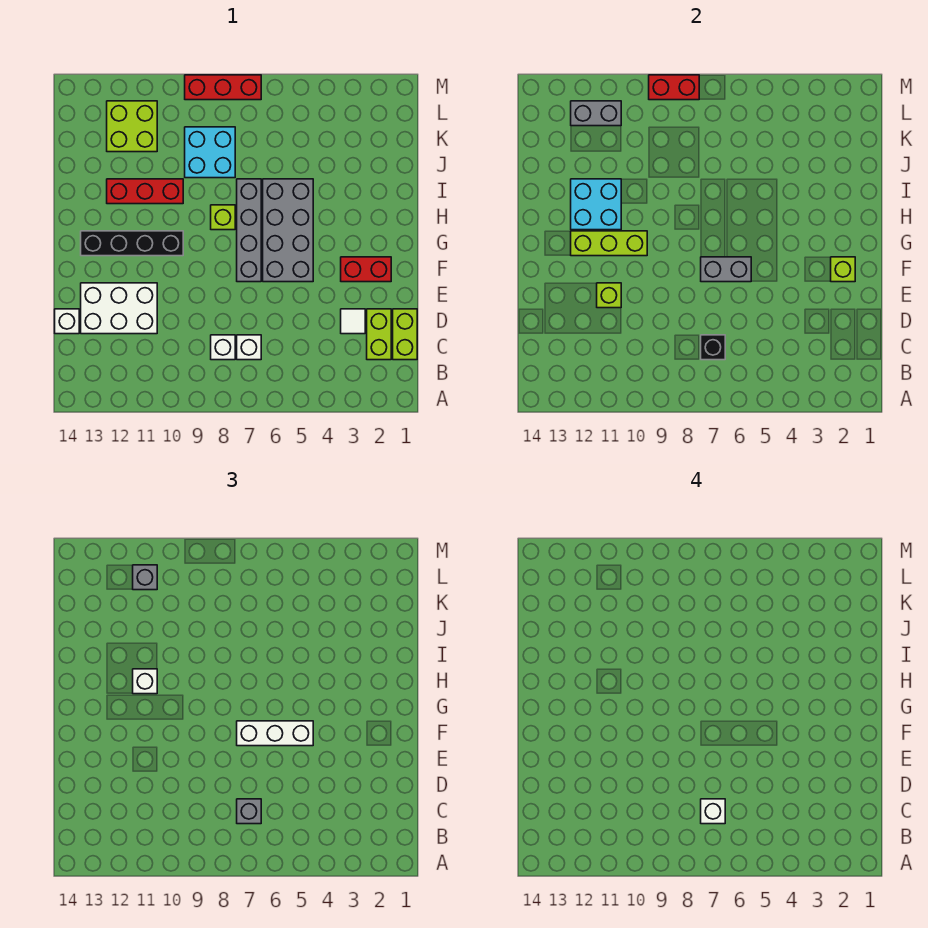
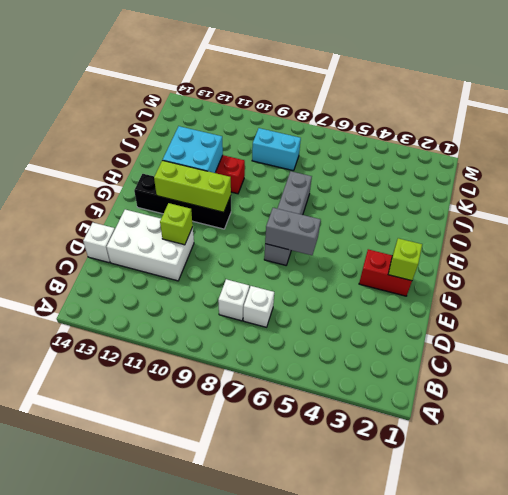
cyan 1x2 brick [252,128,301,171] -> cyan 2x2 brick [185,127,235,178]
none -> lime 1x2 brick [393,309,417,360]
none -> lime 1x2 brick [367,309,391,360]
none -> white 1x1 tile [341,309,365,334]

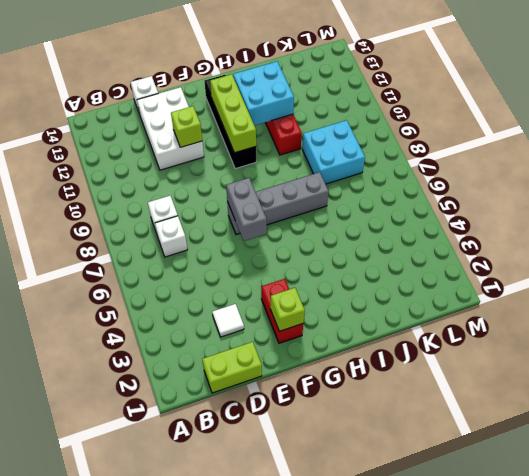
none -> lime 1x2 brick [367,309,391,360]
none -> grey 2x4 brick [263,179,313,282]
none -> lime 1x1 brick [211,205,235,230]

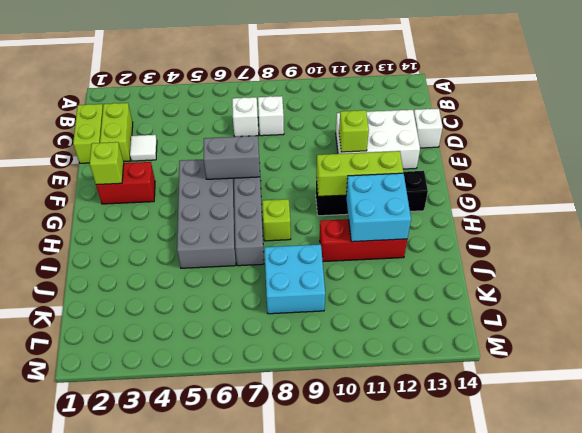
none -> lime 2x2 brick [107,101,157,152]
none -> red 1x3 brick [185,75,261,100]
none -> black 1x1 brick [701,335,725,360]

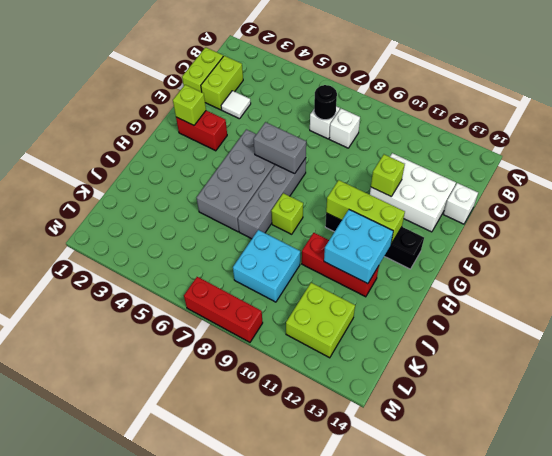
black 1x1 round brick [314,85,337,120] -> black 1x1 brick [701,335,725,360]
none -> grey 1x2 brick [571,101,621,126]
none -> red 1x2 brick [649,75,699,100]
none -> grey 1x1 brick [237,799,261,824]

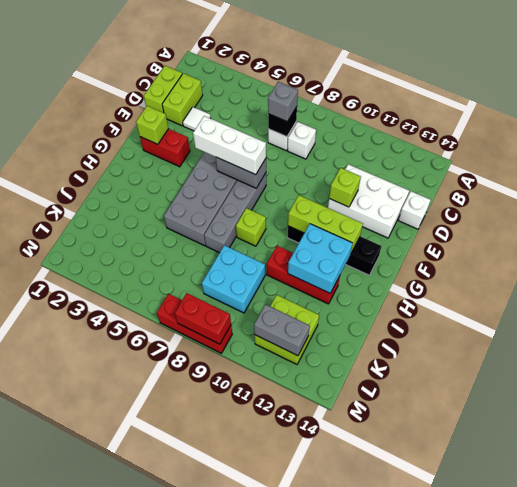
none -> white 1x1 brick [133,669,157,694]
none -> grey 1x1 brick [133,565,157,590]
none -> white 1x1 brick [701,799,725,824]

